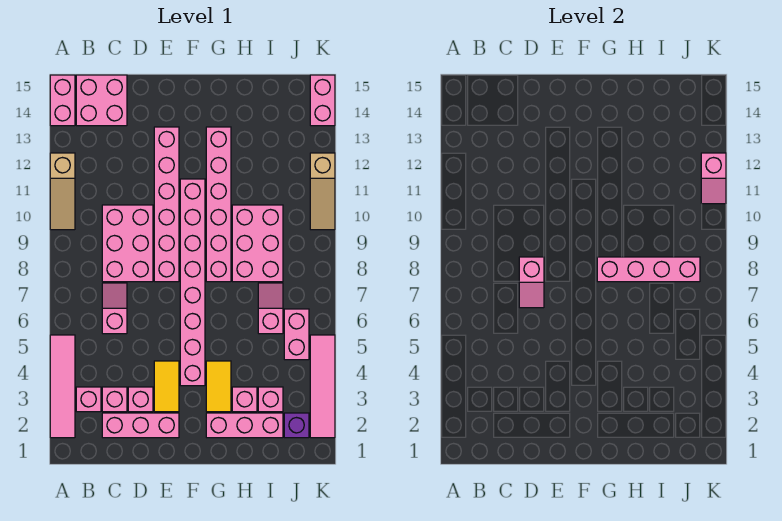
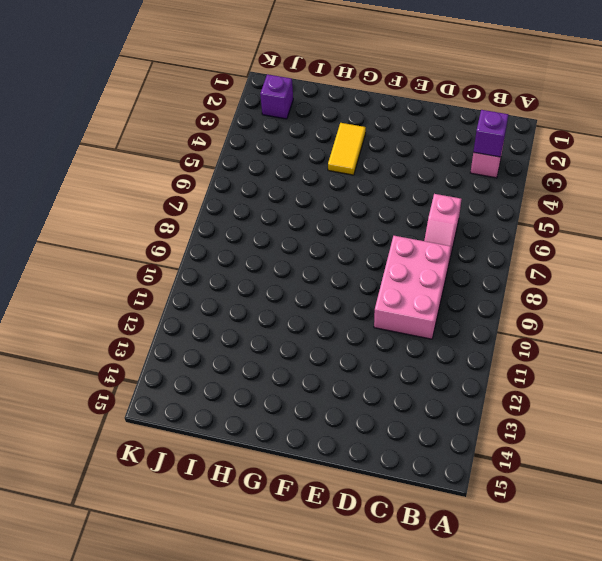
purple 1x1 brick [473,110,508,157] -> none
none -> pink 1x4 tile [50,335,75,438]
none -> tan 1x3 slope [50,153,75,230]
none -> pink 1x2 brick [50,75,75,126]

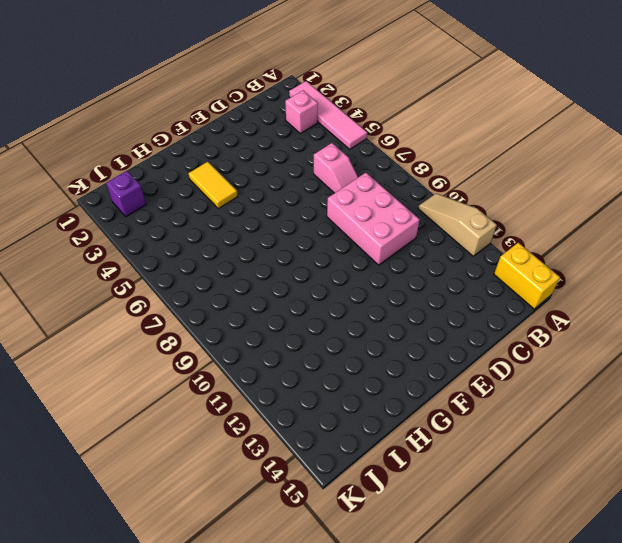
yellow 1x2 brick [494,243,560,309] -> pink 1x2 brick [50,75,75,126]
none -> pink 2x2 brick [76,75,127,126]
none -> pink 1x3 brick [102,413,179,438]
none -> pink 1x1 brick [102,387,127,412]

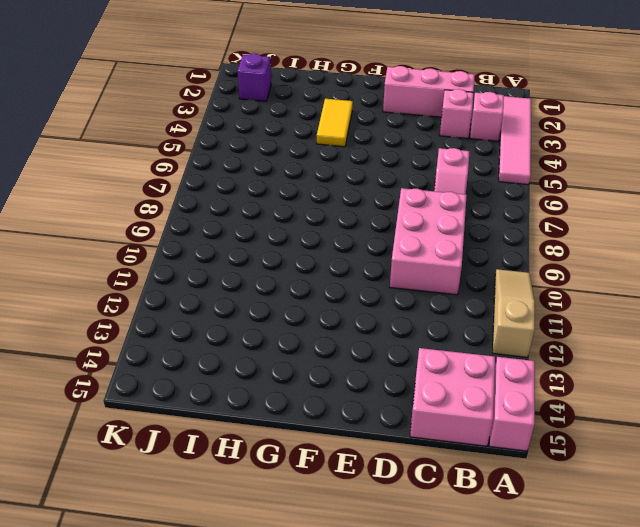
none -> pink 1x1 brick [128,387,153,412]
none -> yellow 1x2 tile [154,361,179,412]
none -> pink 1x6 brick [154,127,179,282]

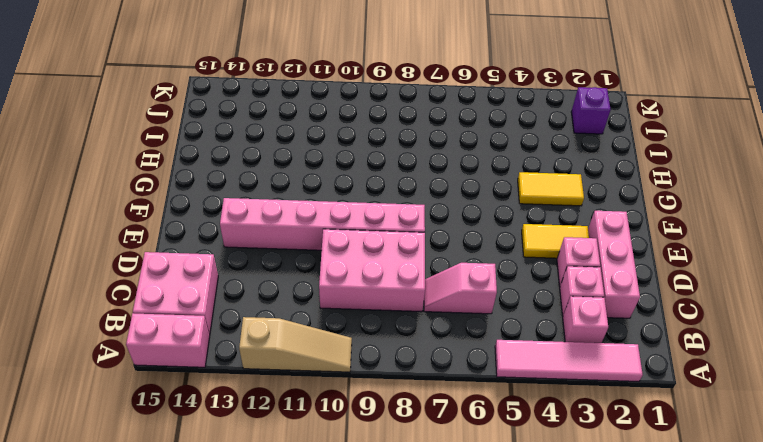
none -> pink 1x8 brick [180,179,205,386]
none -> pink 1x3 brick [206,413,283,438]
none -> pink 1x6 brick [206,127,231,282]

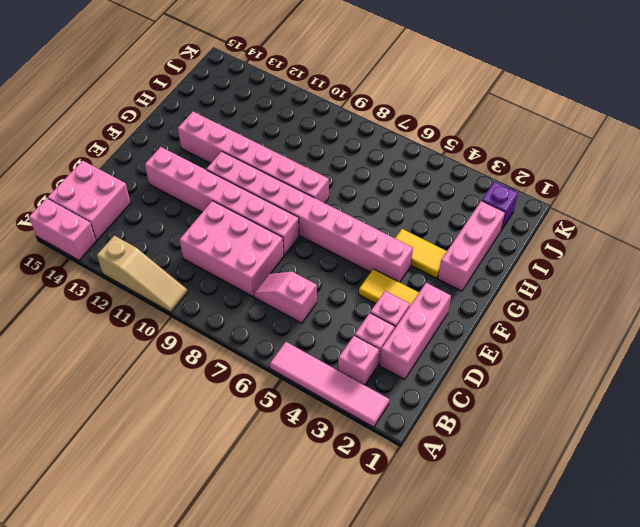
none -> pink 1x1 brick [232,387,257,412]
none -> pink 2x3 brick [232,205,283,282]
none -> pink 1x1 brick [258,387,283,412]

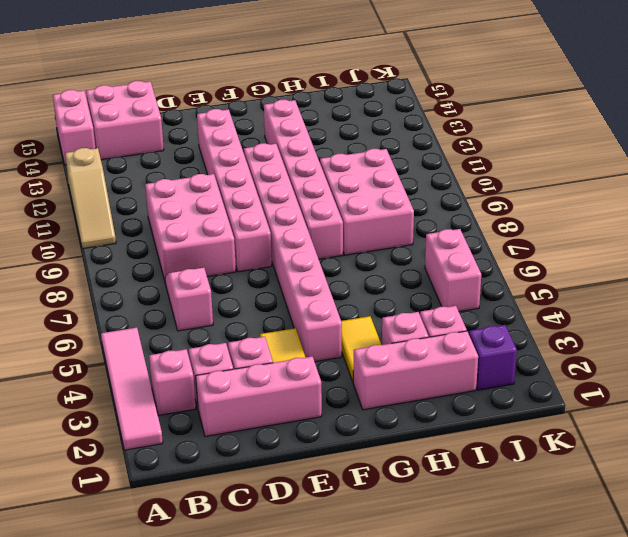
none -> pink 1x2 slope [258,283,283,334]
none -> pink 1x4 tile [310,335,335,438]
none -> tan 1x3 slope [310,153,335,230]

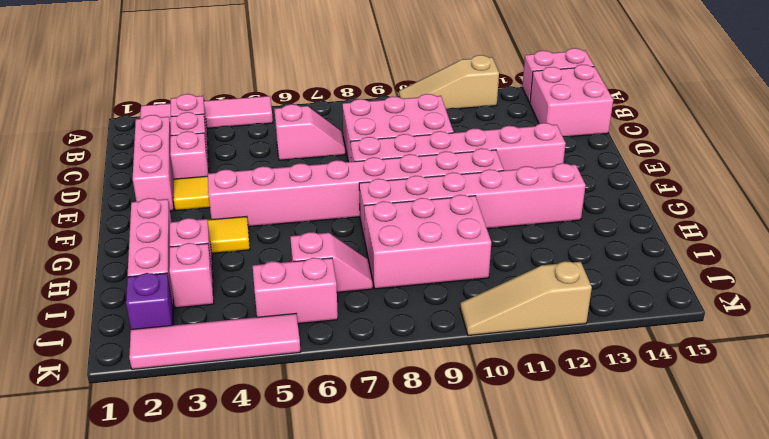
none -> pink 1x2 brick [310,75,335,126]
none -> pink 1x2 slope [519,257,544,308]
none -> pink 1x4 brick [597,257,700,282]

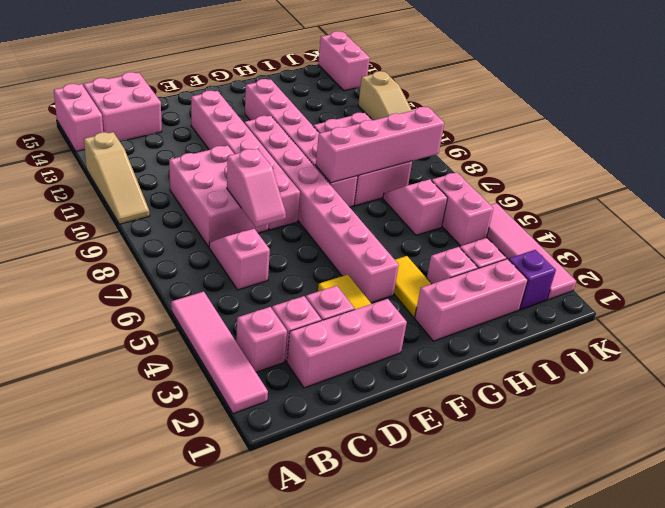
none -> pink 1x2 slope [701,153,726,204]

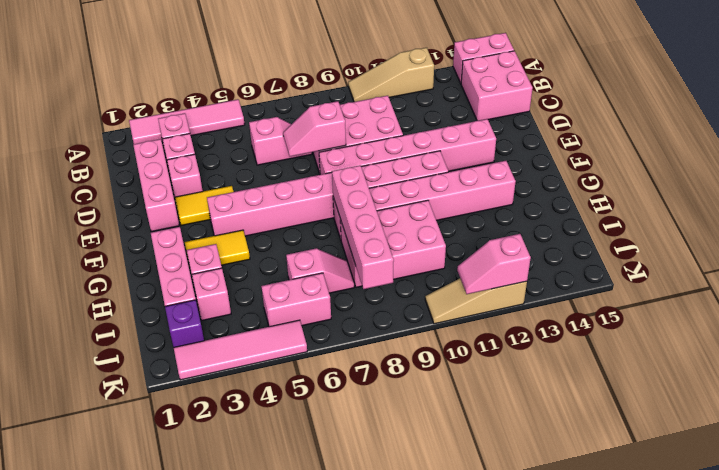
none -> pink 1x2 brick [310,75,335,126]

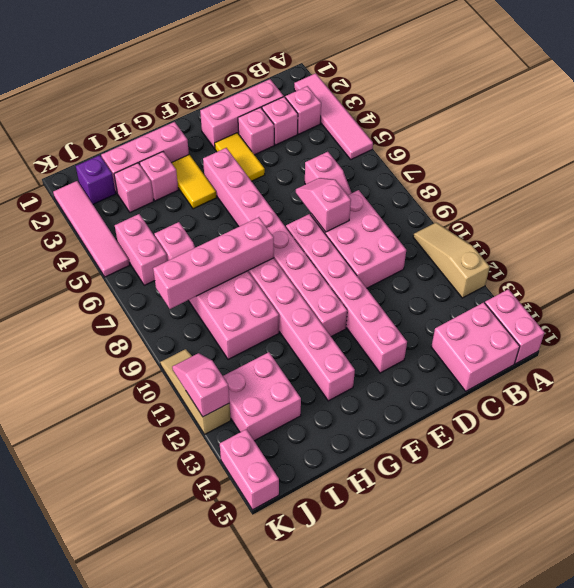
pink 2x2 brick [223,352,301,441] -> none

